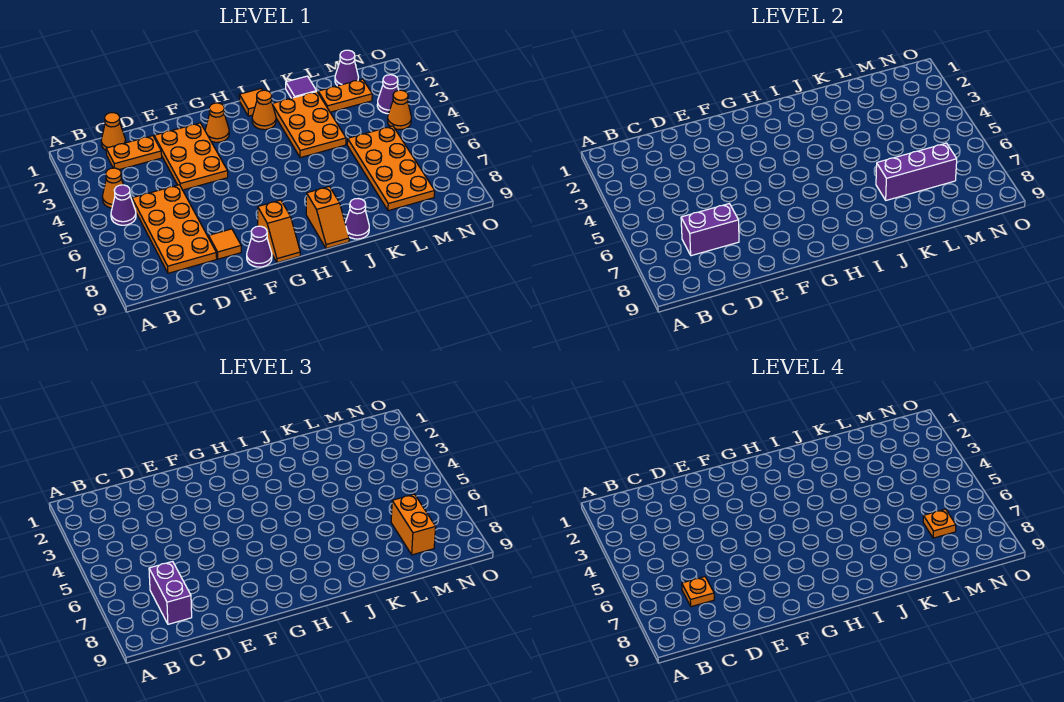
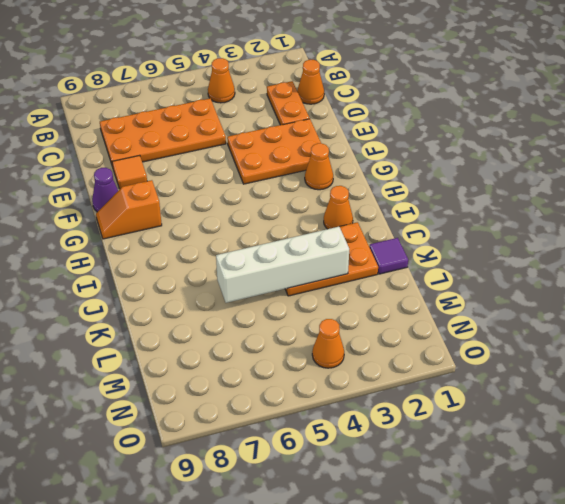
white 1x4 brick [216,227,349,303] -> none
none -> purple 1x1 cone [111,185,136,225]
none -> orange 1x1 tile [239,89,263,116]
none -> orange 1x2 slope [306,186,349,249]

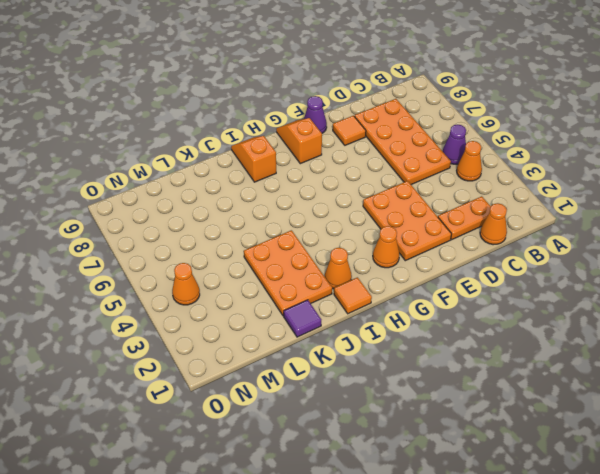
none -> purple 1x1 cone [345,199,369,239]
none -> orange 1x2 plate [318,79,372,112]
none -> orange 2x4 plate [347,126,435,211]

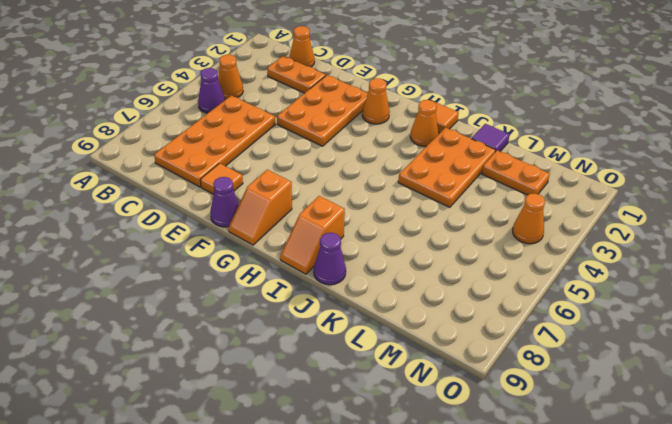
none -> orange 2x4 plate [347,126,435,211]
none -> purple 1x1 cone [335,50,358,86]
none -> purple 1x1 cone [377,75,399,114]

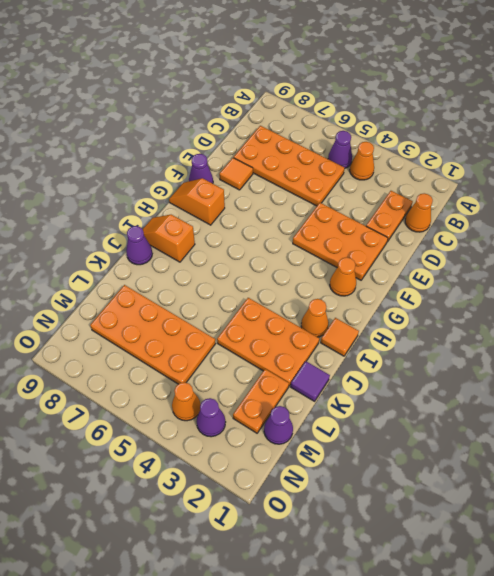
none -> purple 1x2 brick [681,204,739,256]
none -> purple 1x3 brick [876,143,957,200]
none -> purple 1x2 brick [149,561,192,624]

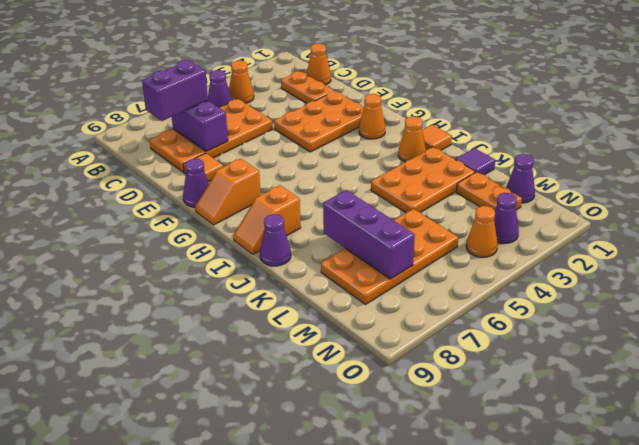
none -> orange 1x2 brick [391,494,436,555]
none -> orange 1x1 plate [682,577,714,607]
none -> orange 1x1 plate [923,509,956,538]

